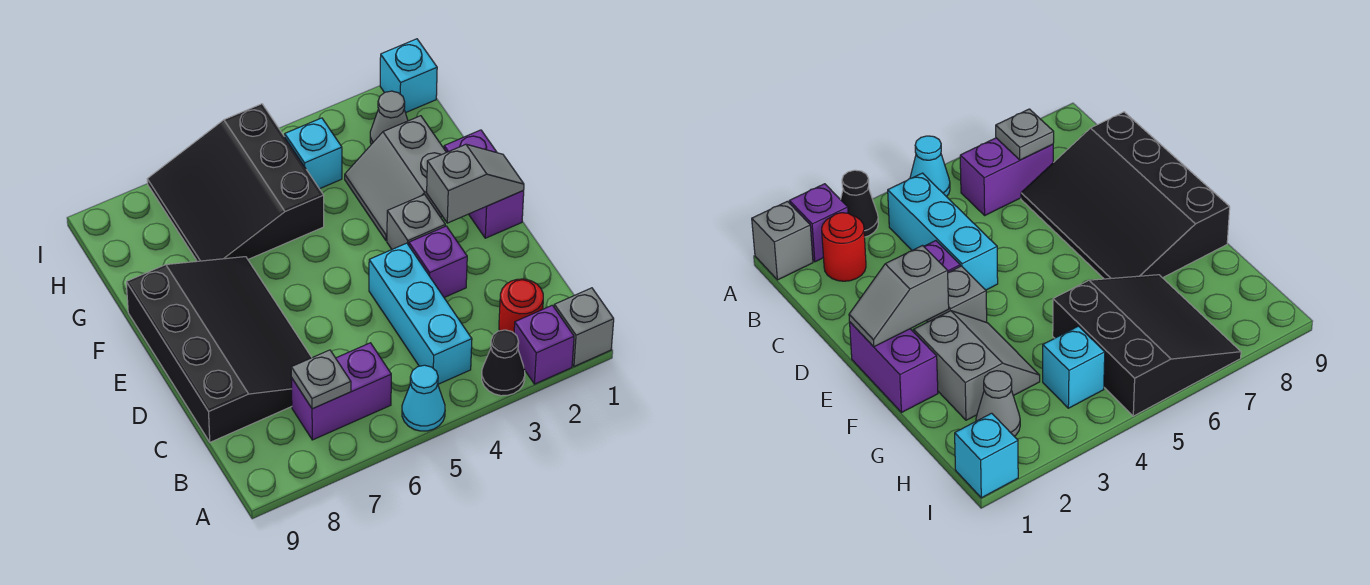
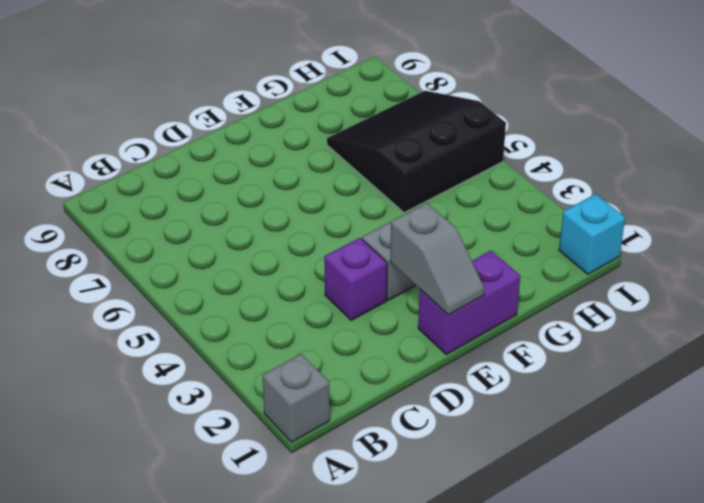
none -> purple 1x1 brick [514,305,574,384]
none -> black 1x1 cone [482,330,525,396]
none -> cyan 1x1 cone [402,365,445,431]

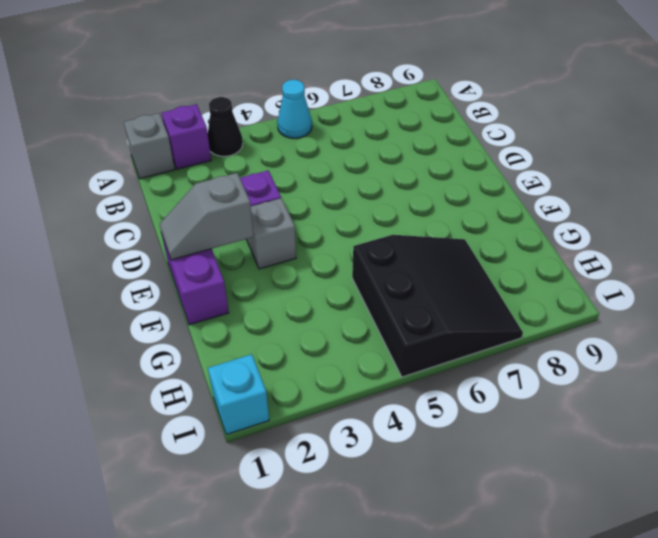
none -> red 1x1 round brick [499,279,543,333]
none -> cyan 1x3 brick [369,243,472,384]
none -> purple 1x2 brick [291,343,391,440]

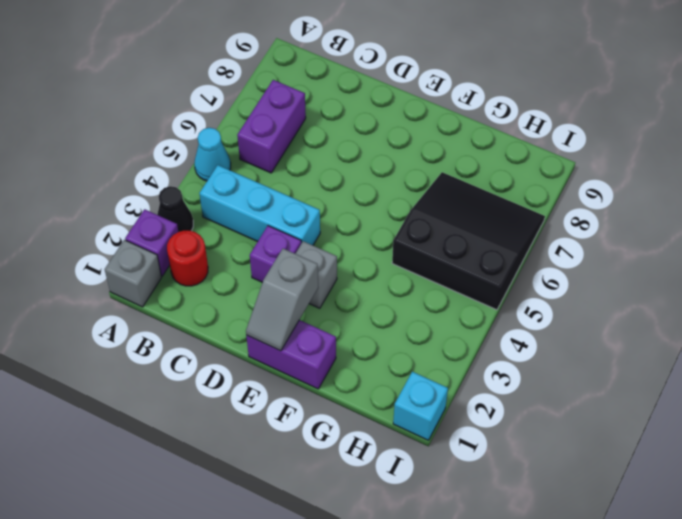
none -> black 3x4 slope [126,257,312,442]
none -> grey 2x2 slope [345,116,446,241]
none -> grey 1x1 cone [370,91,408,144]

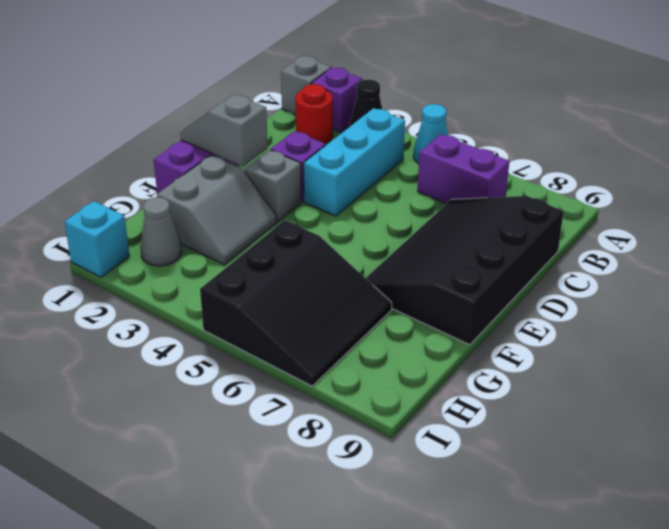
none -> cyan 1x1 brick [285,118,342,189]
none -> grey 1x1 plate [291,350,351,409]

